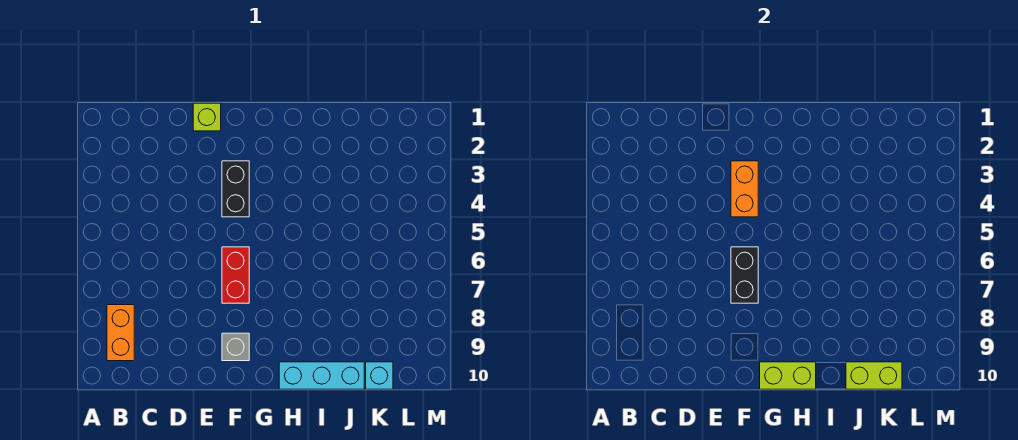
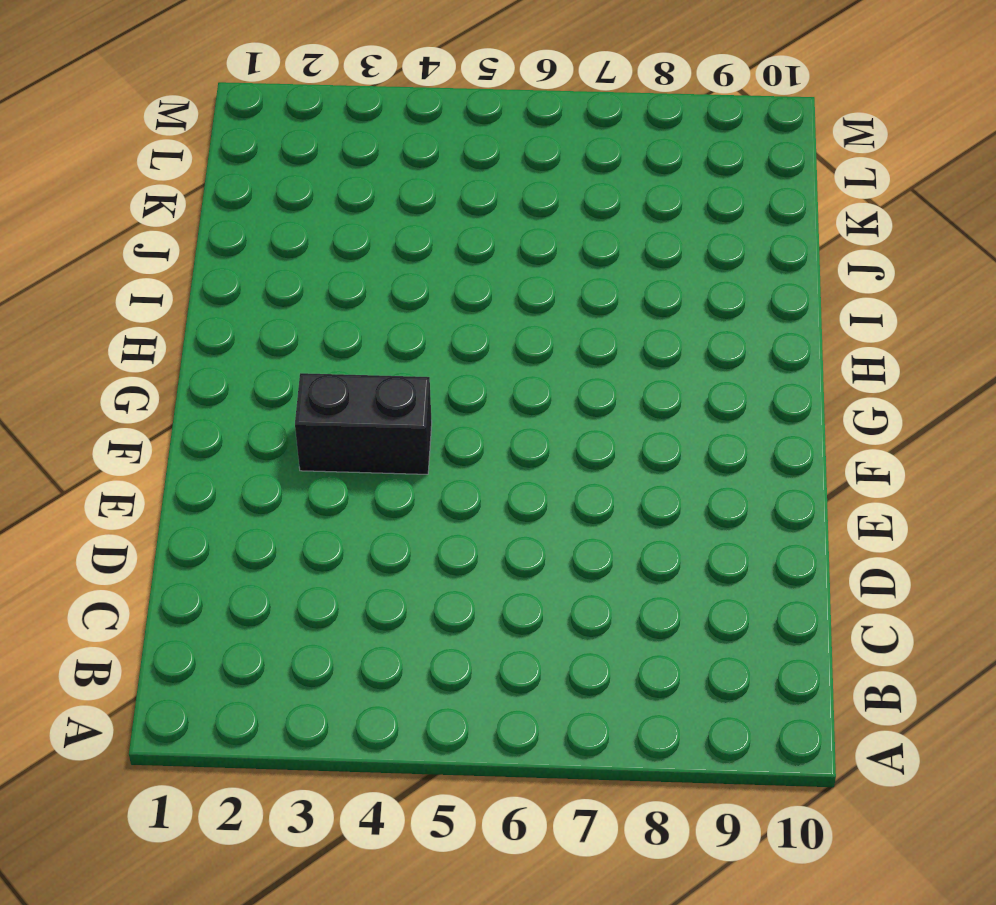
none -> orange 1x2 brick [107,305,134,361]
none -> lime 1x1 brick [193,103,221,131]

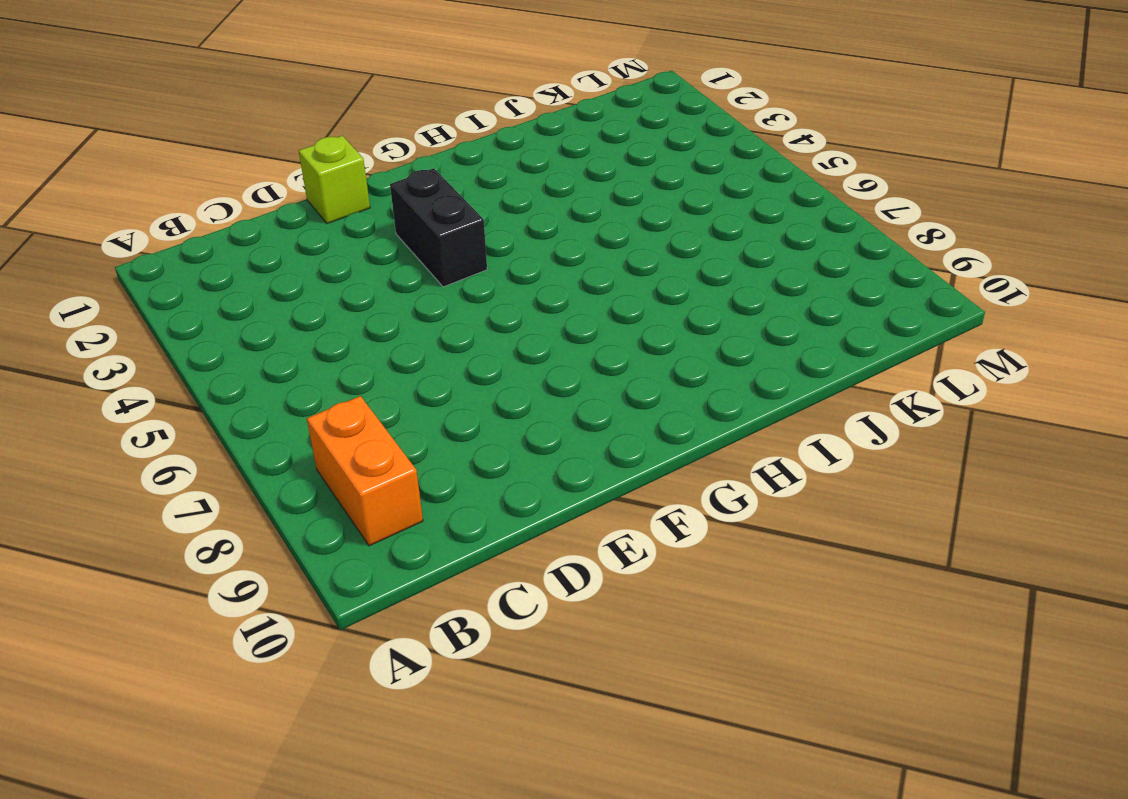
none -> red 1x2 brick [222,247,249,303]
none -> grey 1x1 brick [222,333,249,361]

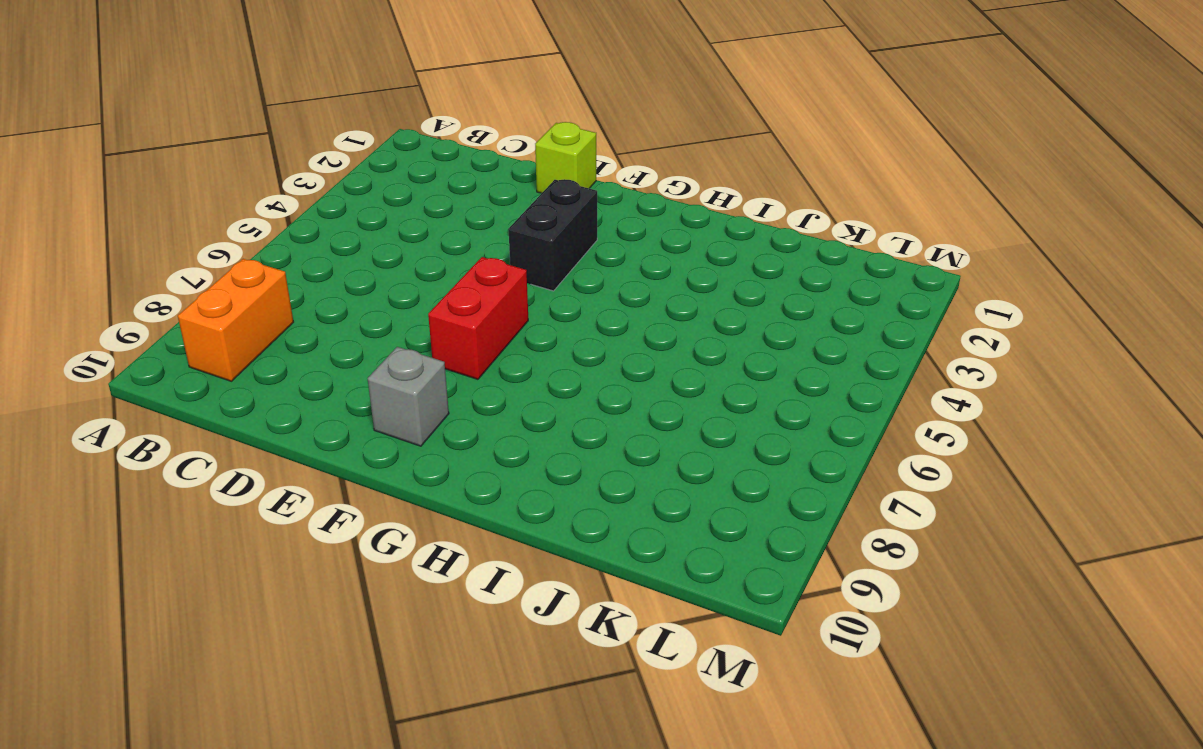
none -> cyan 1x3 brick [279,362,364,389]
none -> cyan 1x1 brick [366,362,393,389]

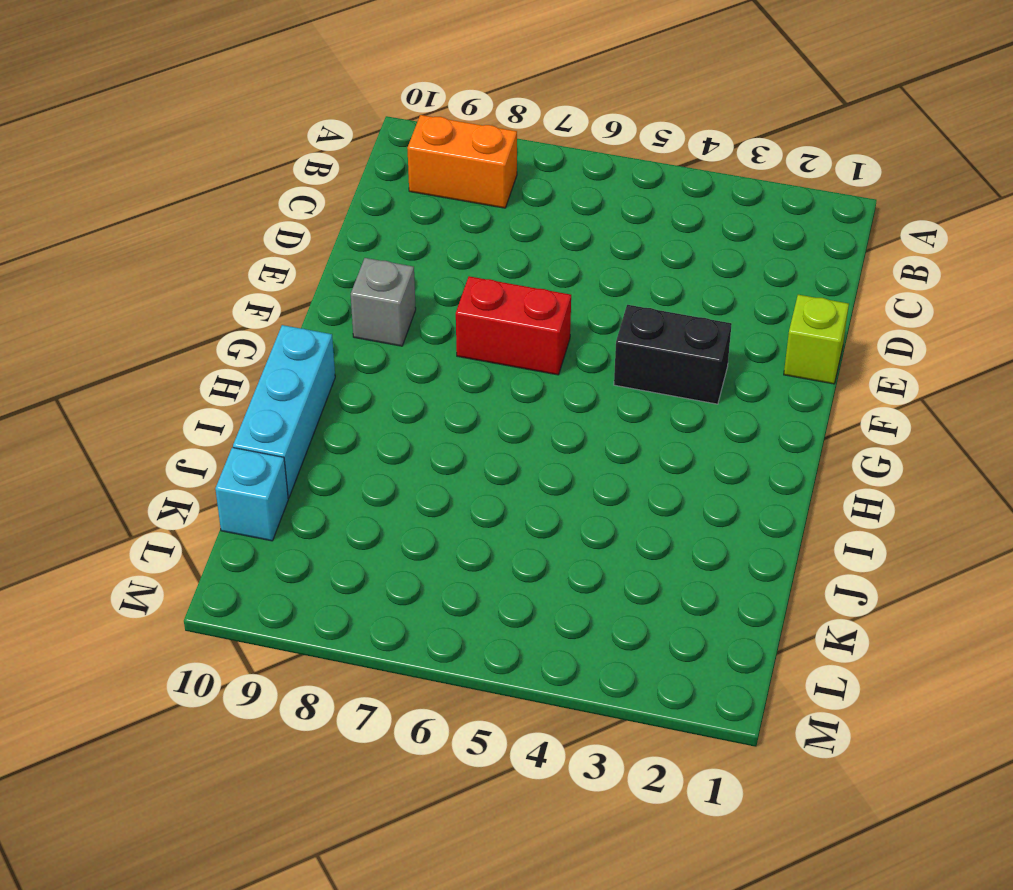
none -> orange 1x2 brick [731,161,758,217]
none -> black 1x2 brick [731,247,758,303]

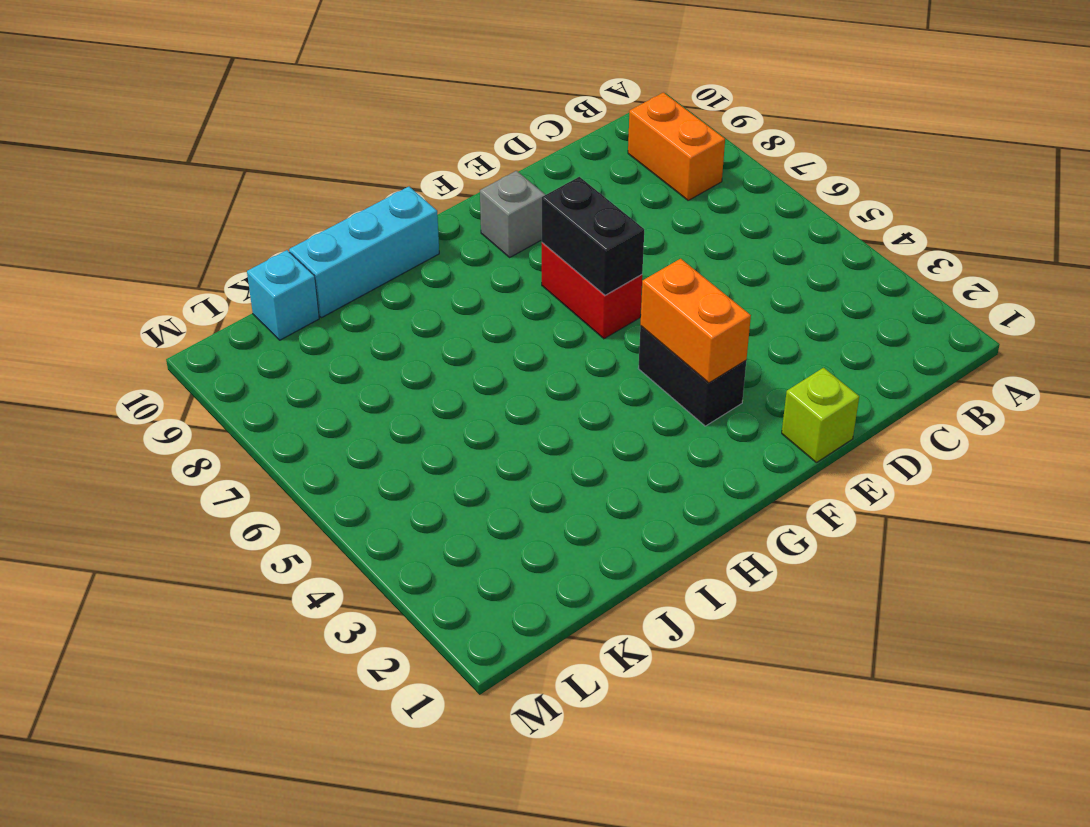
none -> lime 1x2 brick [760,362,816,389]
none -> lime 1x2 brick [846,362,902,389]

